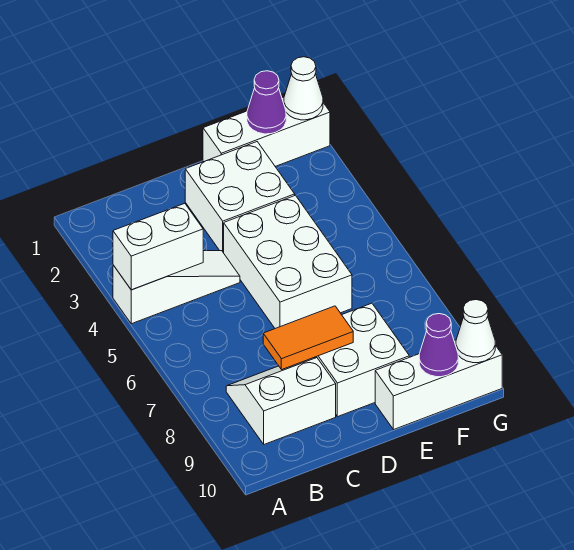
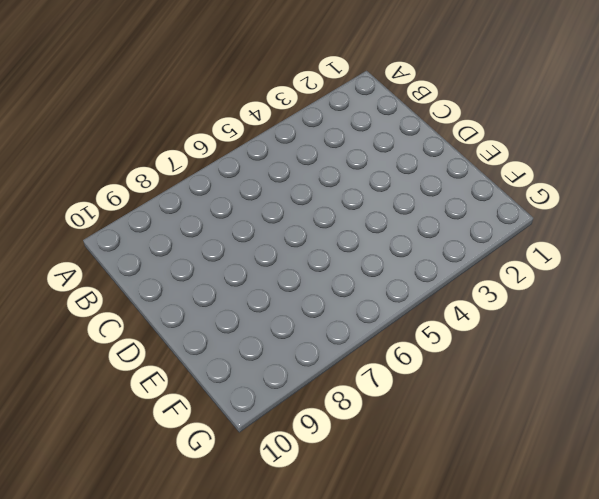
none -> white 1x3 slope [113,251,240,324]
none -> white 2x2 slope [226,358,336,444]
none -> white 2x2 brick [185,142,295,253]

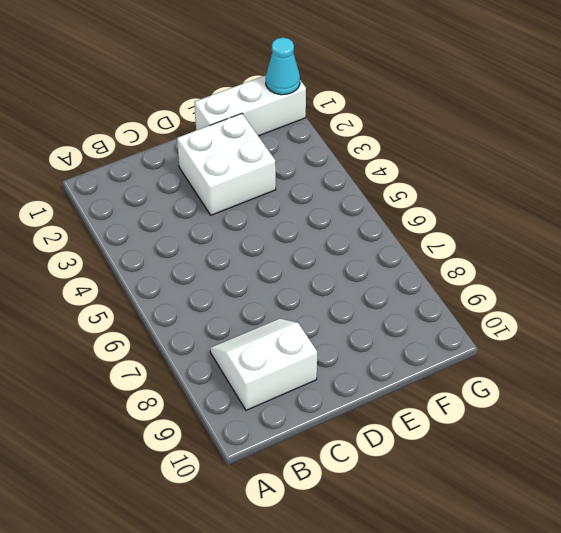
cyan 1x1 cone [266,38,300,95] -> white 1x1 cone [284,57,323,120]
none -> white 1x3 slope [113,251,240,324]
none -> white 2x3 brick [224,195,352,328]
none -> white 2x2 brick [314,303,409,417]

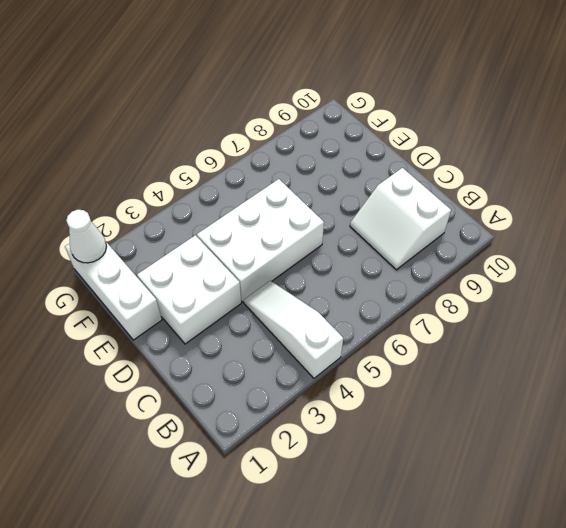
none -> white 2x2 brick [314,303,409,417]
none -> white 1x3 brick [375,340,502,430]
none -> white 1x2 brick [113,203,203,290]

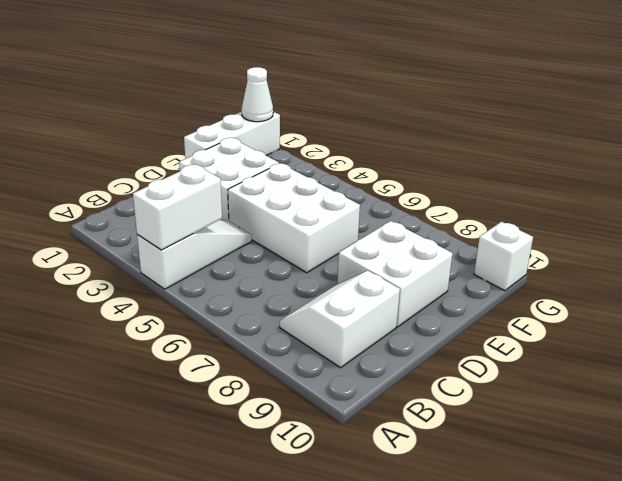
white 1x1 brick [474,222,533,291] -> white 1x3 brick [375,340,502,430]
none -> orange 1x2 tile [263,306,353,370]
none -> purple 1x1 cone [247,71,286,134]
none -> purple 1x1 cone [419,314,458,377]

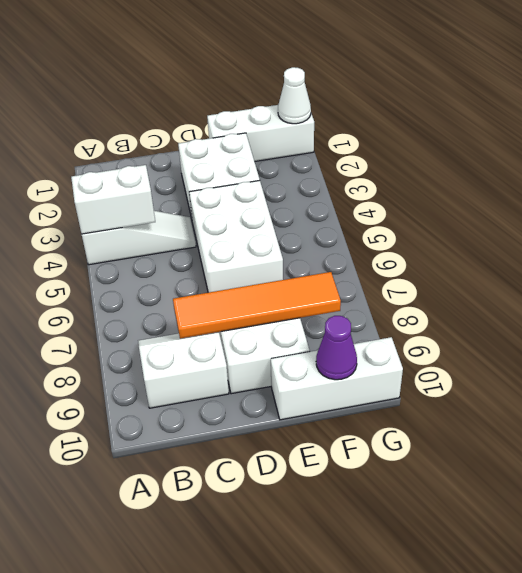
orange 1x4 tile [173,272,341,339] -> orange 1x2 tile [263,306,353,370]
none -> purple 1x1 cone [247,71,286,134]
none -> white 1x1 cone [456,300,495,363]

